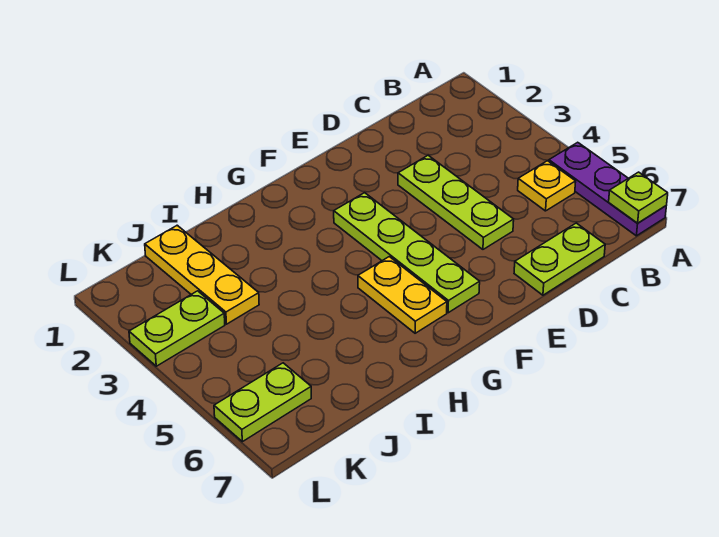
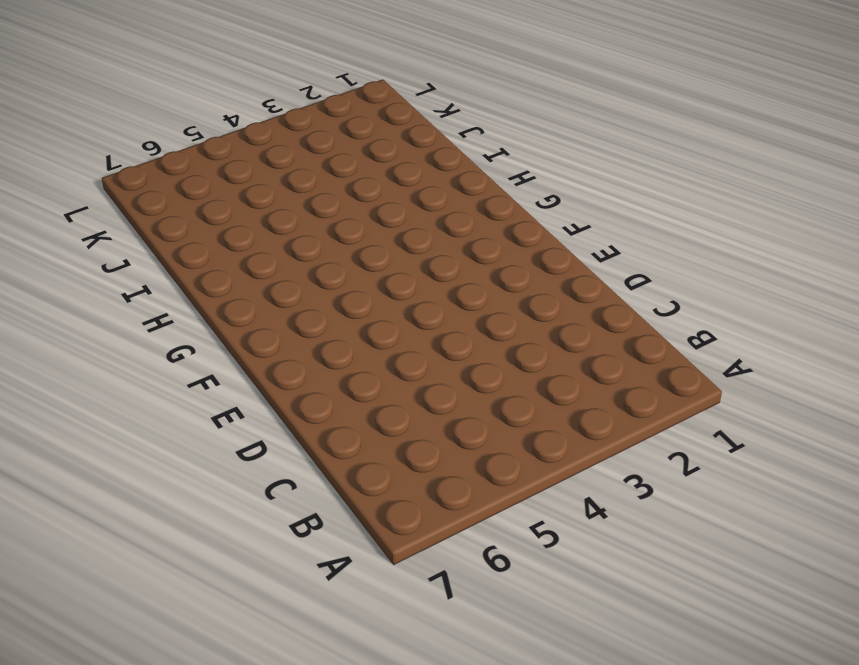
none -> purple 1x3 plate [549,142,666,236]
none -> yellow 1x1 plate [518,161,576,211]

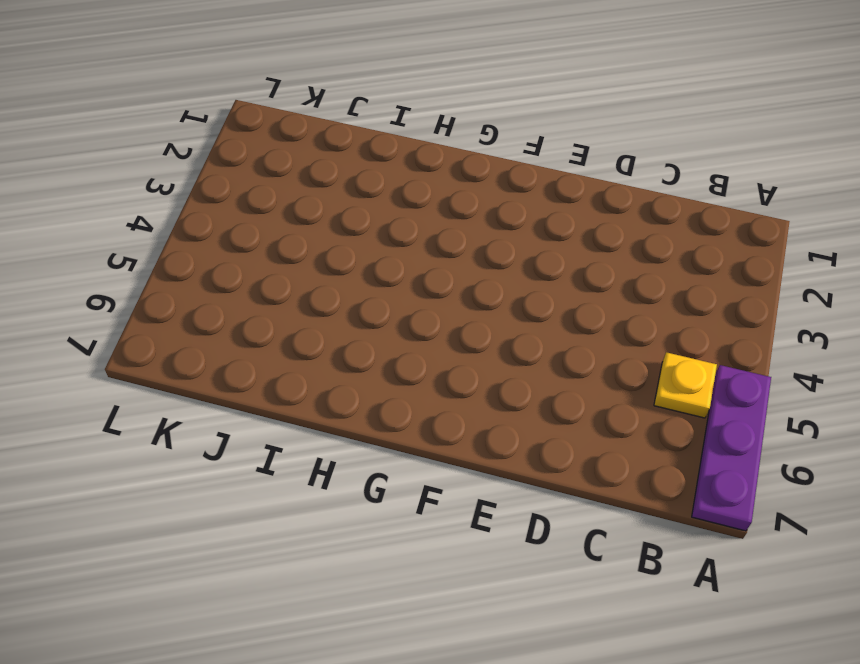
none -> lime 1x2 plate [514,223,605,295]
none -> lime 1x3 plate [398,155,514,249]

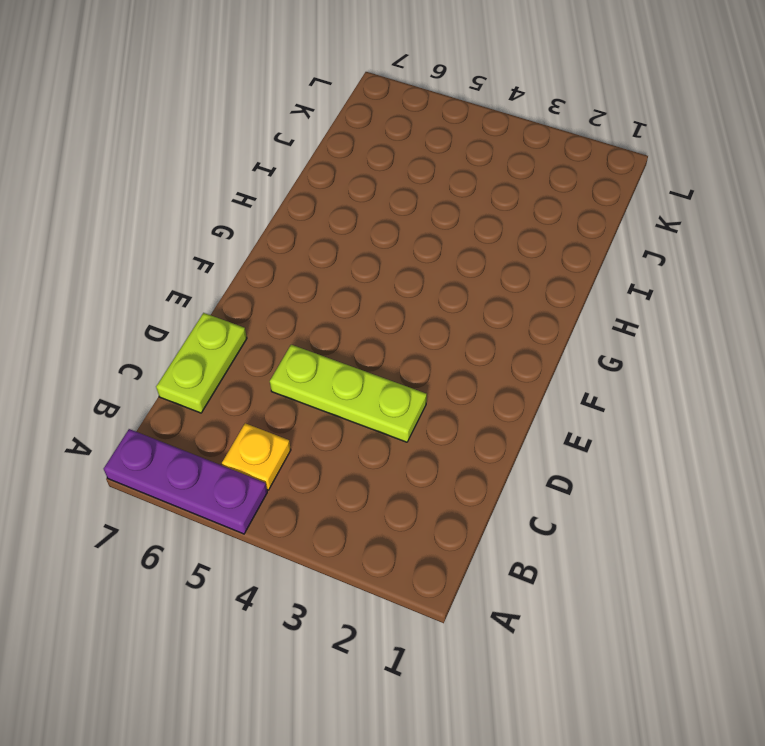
none -> lime 1x4 plate [334,193,480,313]
none -> yellow 1x2 plate [358,257,447,333]

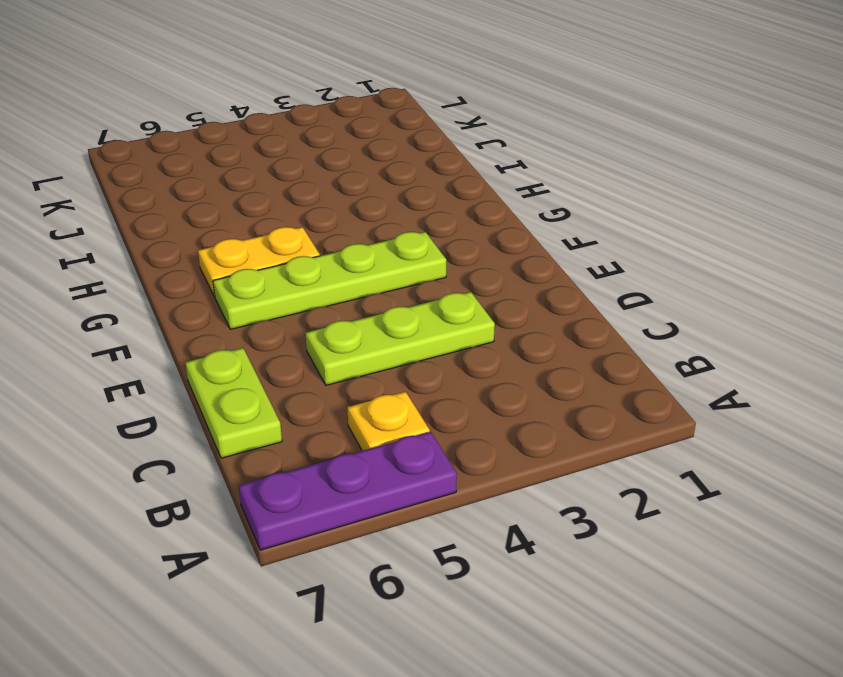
none -> yellow 1x3 plate [145,225,259,324]
none -> lime 1x2 plate [129,291,225,366]

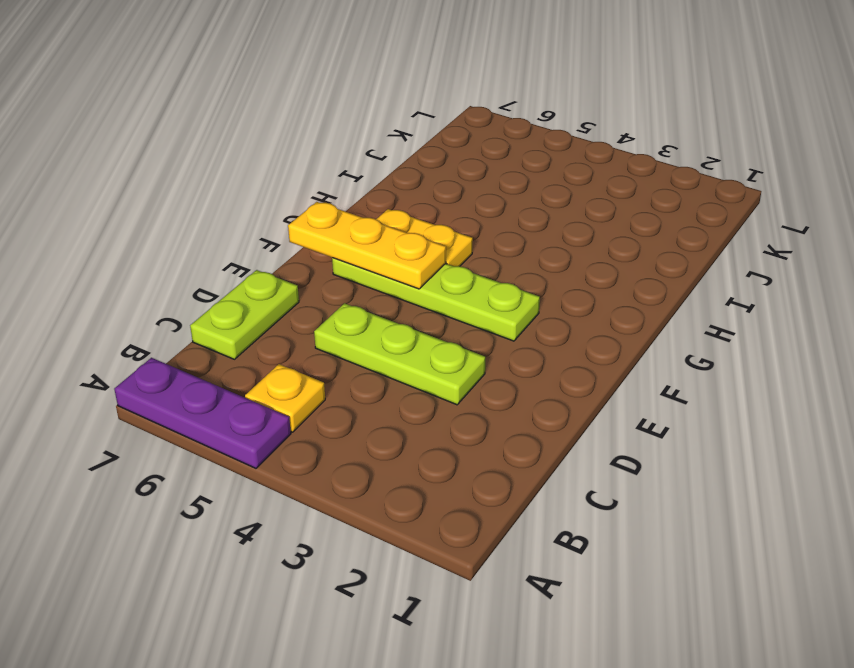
yellow 1x3 plate [288,202,446,289] -> yellow 1x3 plate moved to [145,225,259,324]
none -> lime 1x2 plate [129,291,225,366]
none -> lime 1x2 plate [214,363,311,442]

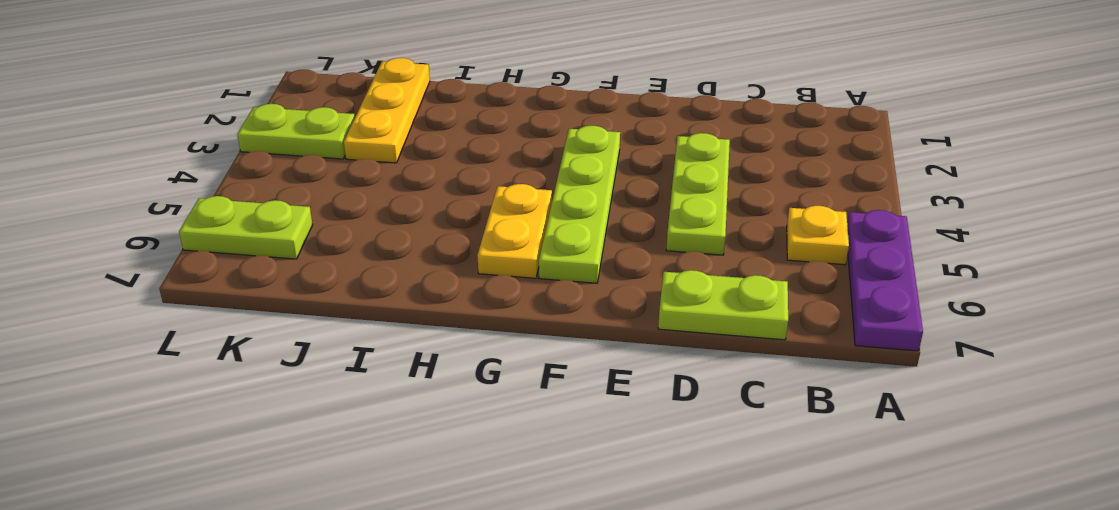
none -> lime 1x1 plate [609,172,668,223]

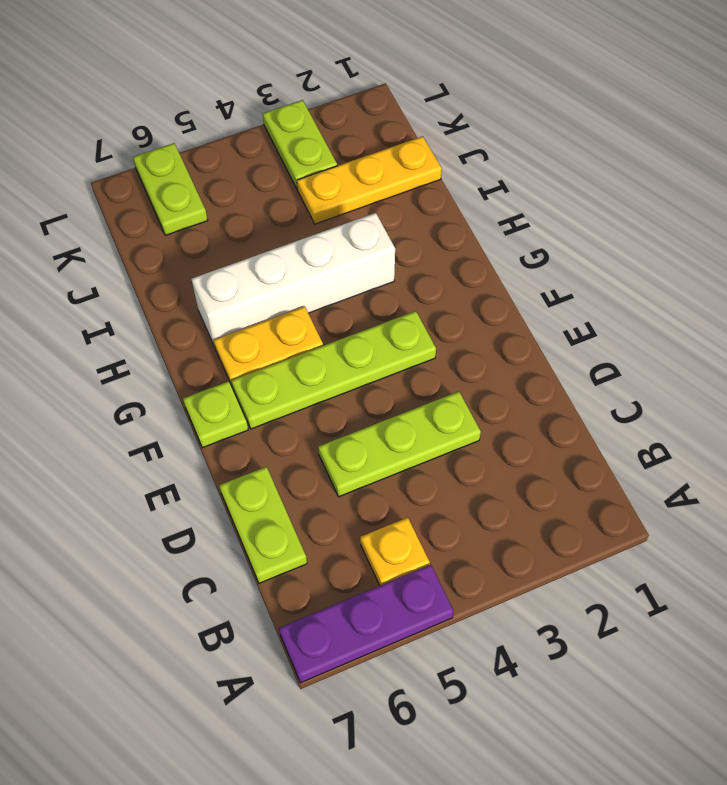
lime 1x1 plate [183,381,248,448] -> lime 1x1 plate moved to [609,172,668,223]
white 1x4 brick [192,213,395,347] -> none

